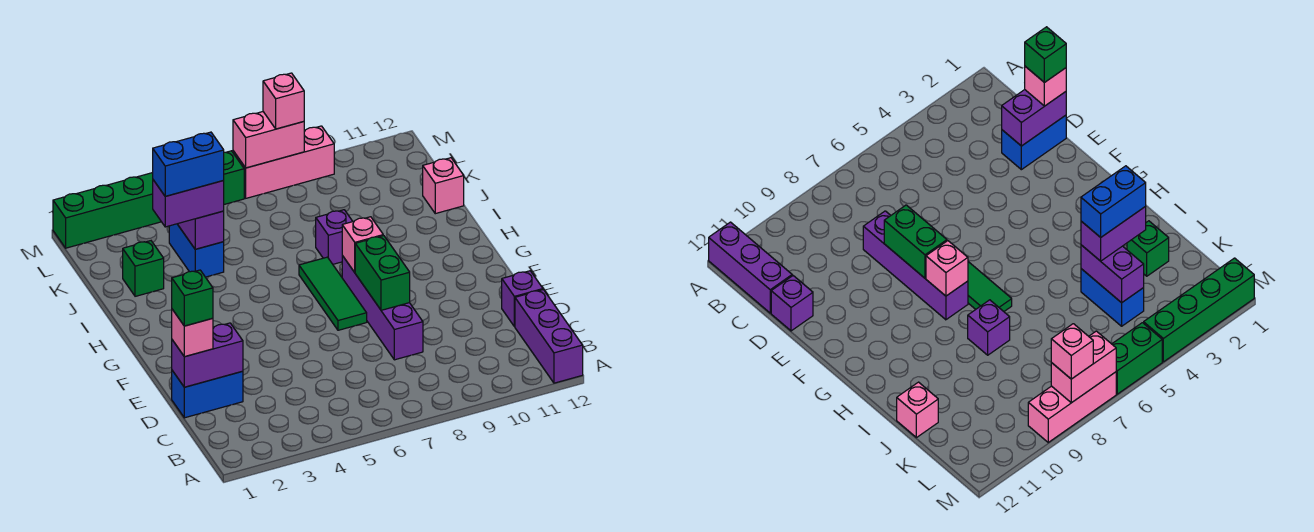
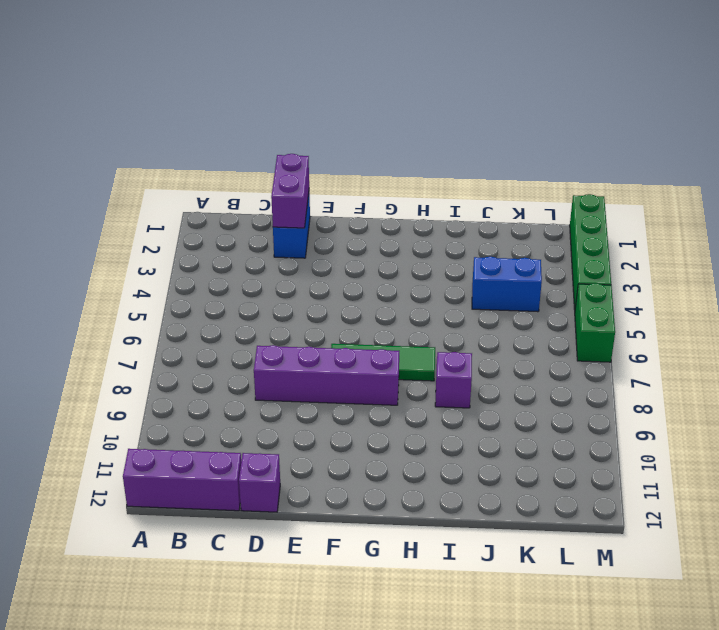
none -> green 1x1 brick [123,241,164,296]
none -> pink 1x1 brick [423,158,464,214]
none -> pink 1x3 brick [233,126,334,198]

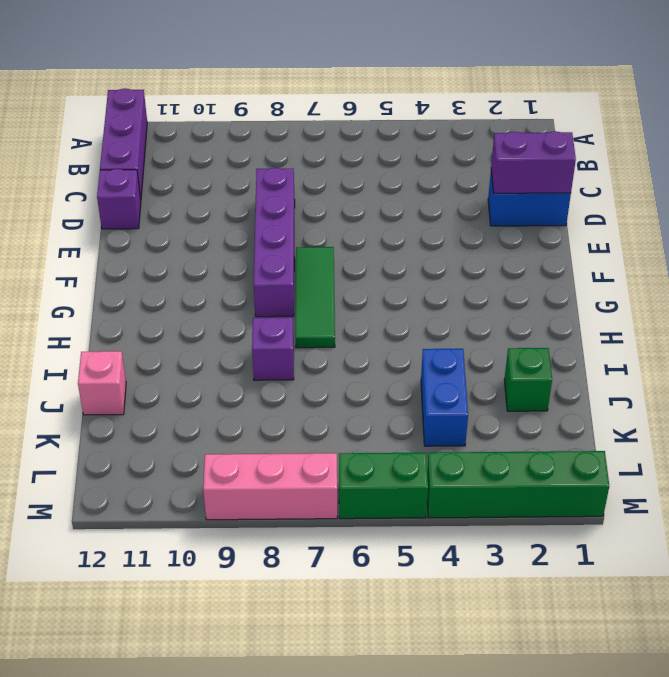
none -> green 1x2 brick [355,236,410,310]
none -> pink 1x1 brick [342,217,383,272]
none -> purple 1x2 brick [178,211,224,249]

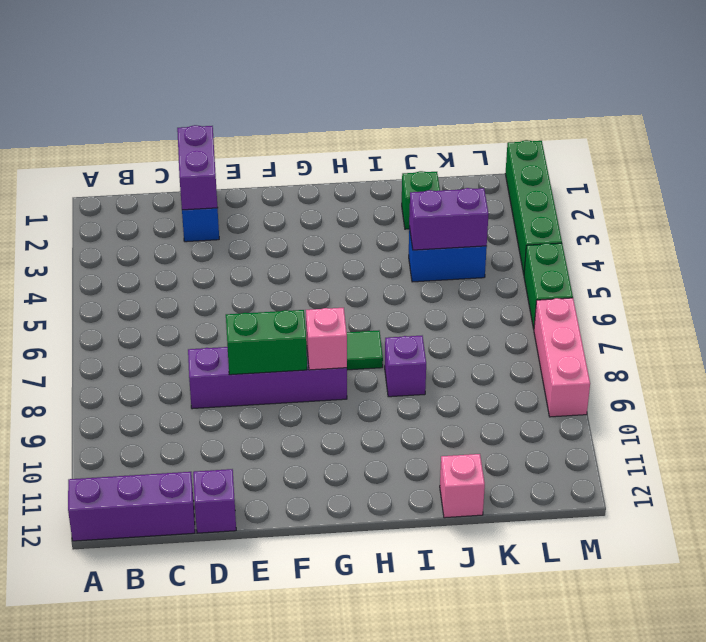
none -> pink 1x2 brick [233,112,304,168]
none -> pink 1x1 brick [172,309,213,357]
none -> purple 1x2 brick [153,180,224,227]

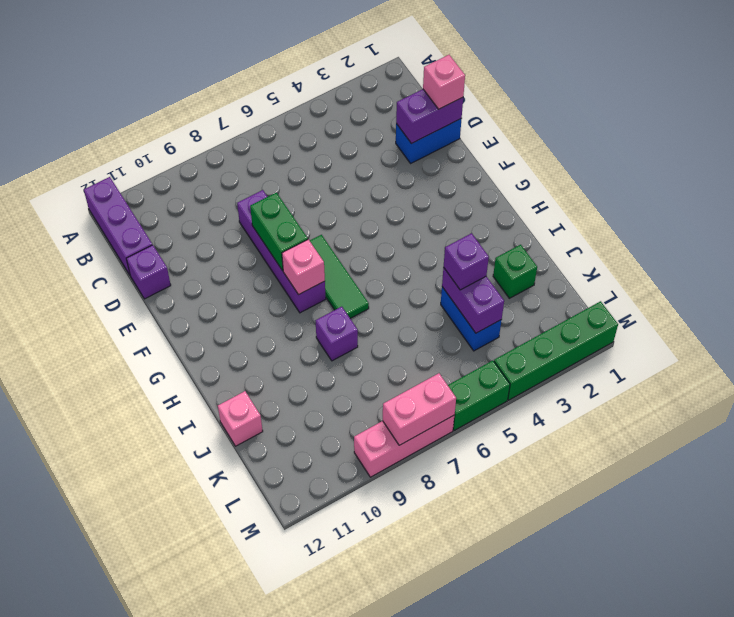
purple 1x1 brick [444,233,489,290] -> purple 1x2 brick [153,180,224,227]
none -> pink 1x1 brick [263,73,304,129]
none -> green 1x1 brick [172,270,213,326]
none -> blue 1x2 brick [153,132,224,196]

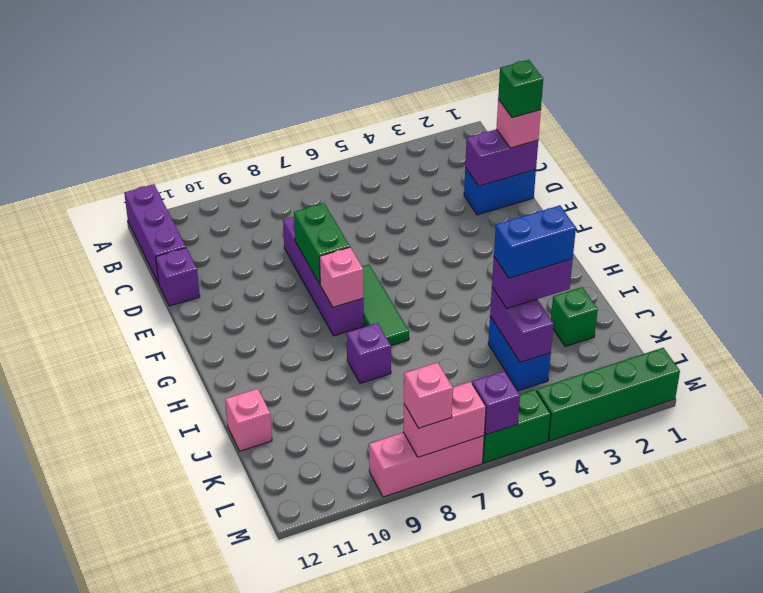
purple 1x1 brick [472,371,520,435] -> none

